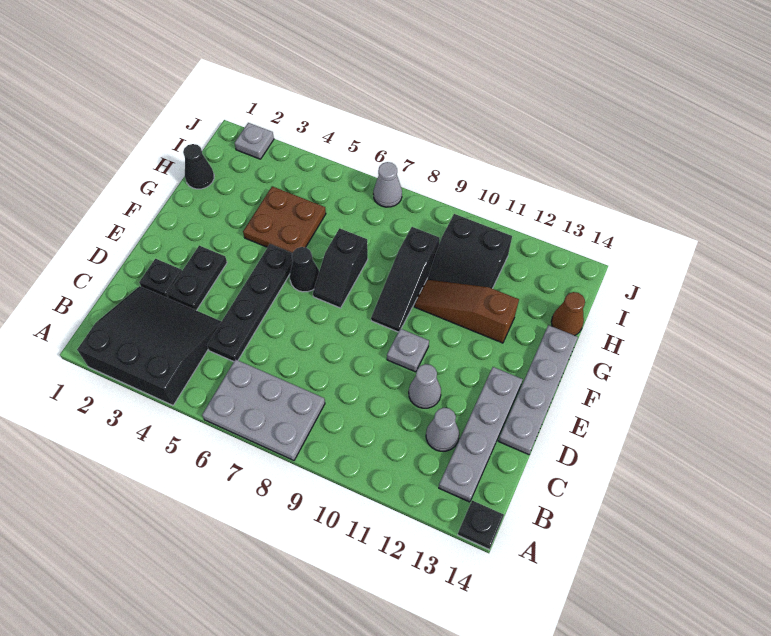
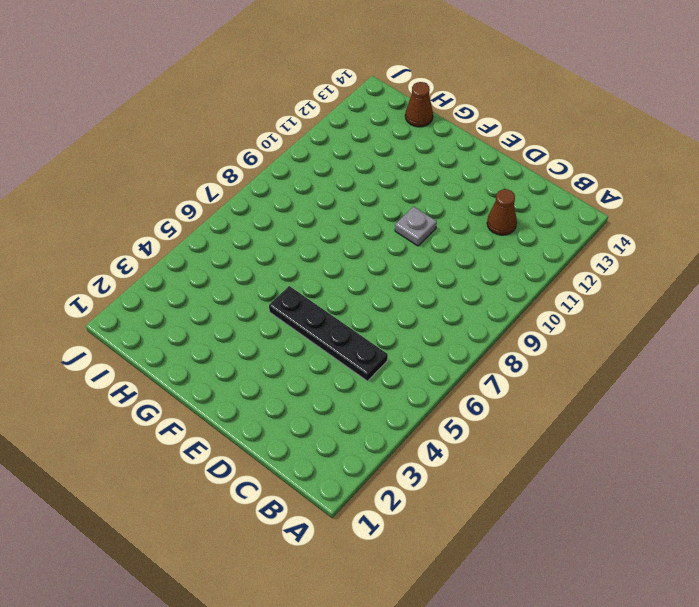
brown 1x1 cone [487,189,517,235] -> grey 1x1 cone [426,408,459,451]
none -> black 3x3 slope [77,286,221,405]
none -> grey 2x3 plate [202,359,325,460]
none -> black 1x1 plate [458,500,504,550]

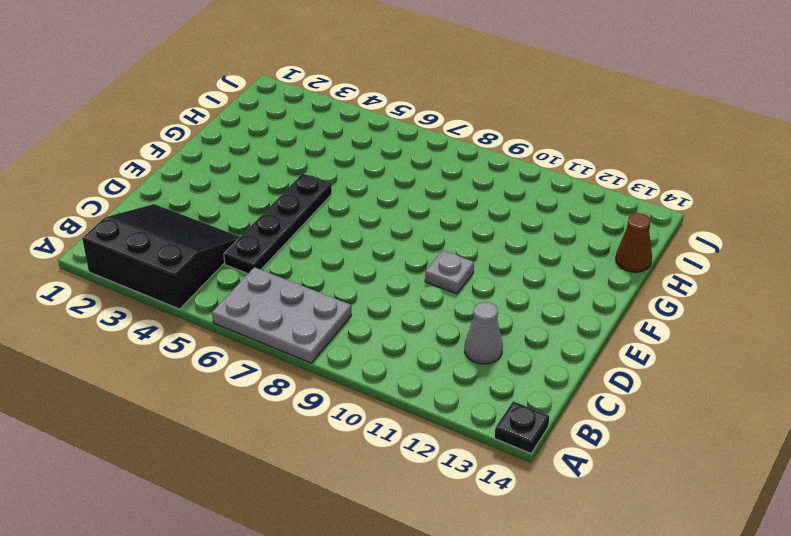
none -> grey 1x4 plate [439,367,523,502]
none -> black 1x1 plate [139,259,182,298]
none -> black 1x2 plate [167,246,227,311]

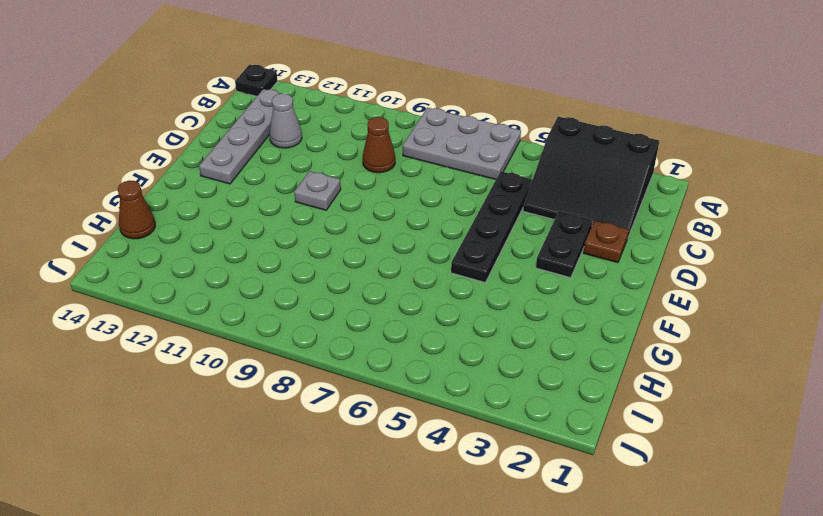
brown 1x1 cone [362,117,395,173] -> none
brown 1x1 plate [583,221,629,263] -> black 1x1 plate [139,259,182,298]
none -> grey 1x1 cone [409,364,441,408]
none -> grey 1x4 plate [499,325,578,455]
none -> black 1x1 cone [290,247,319,292]

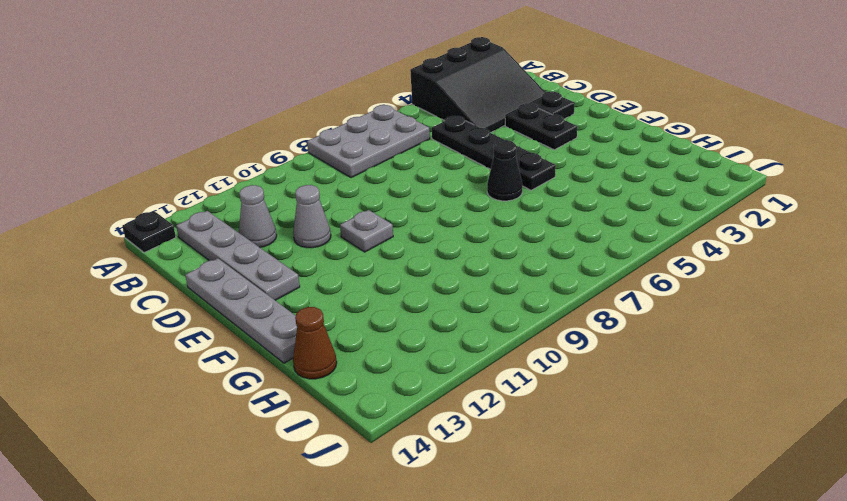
none -> black 1x2 slope [313,228,368,308]
none -> black 1x3 slope [371,227,440,332]
none -> brown 2x2 plate [243,186,326,253]

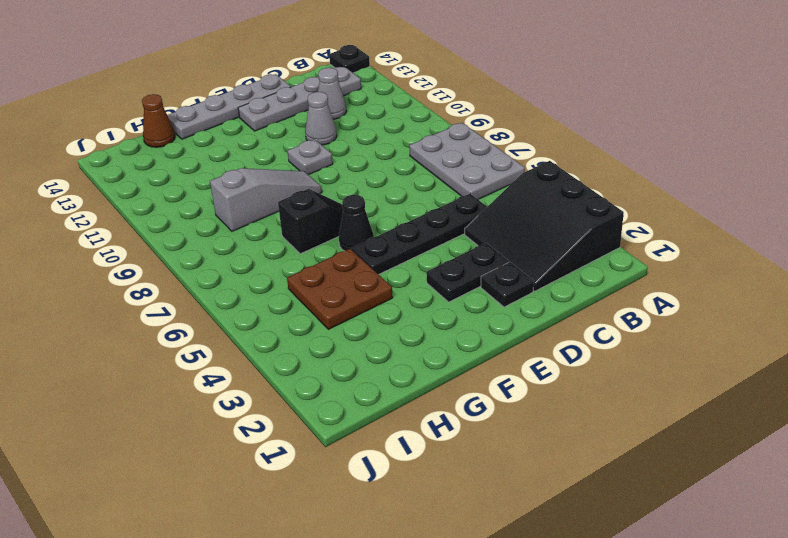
grey 1x3 slope [210,168,322,231] -> black 1x3 slope [371,227,440,332]
none -> brown 1x3 slope [414,280,519,343]
none -> black 1x1 cone [183,144,214,189]
none -> black 2x2 slope [427,214,512,289]

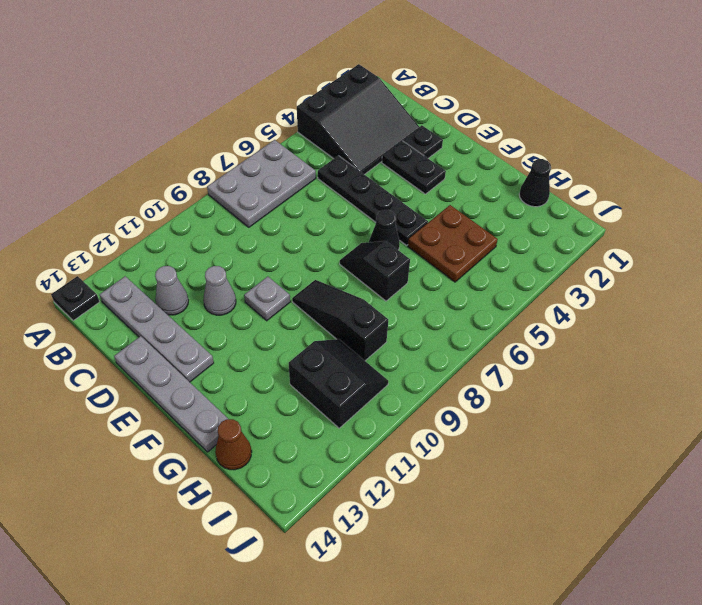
black 2x2 slope [289,339,388,428] -> black 2x2 slope turned to [427,214,512,289]
none -> brown 1x3 slope [414,280,519,343]
none -> grey 1x1 plate [235,123,274,159]
none -> grey 1x1 cone [373,162,402,207]

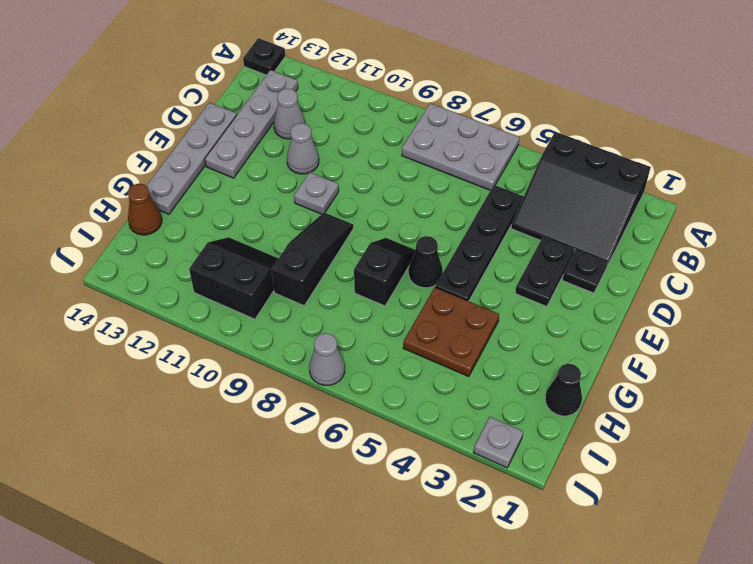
none -> brown 1x3 slope [414,280,519,343]

